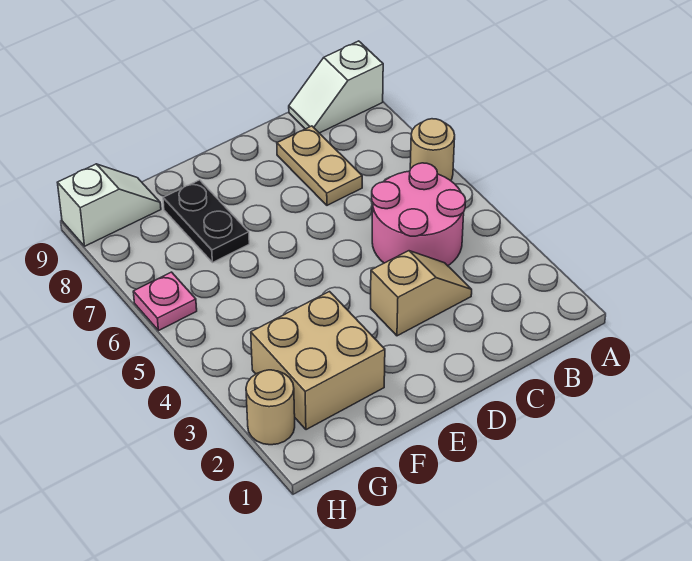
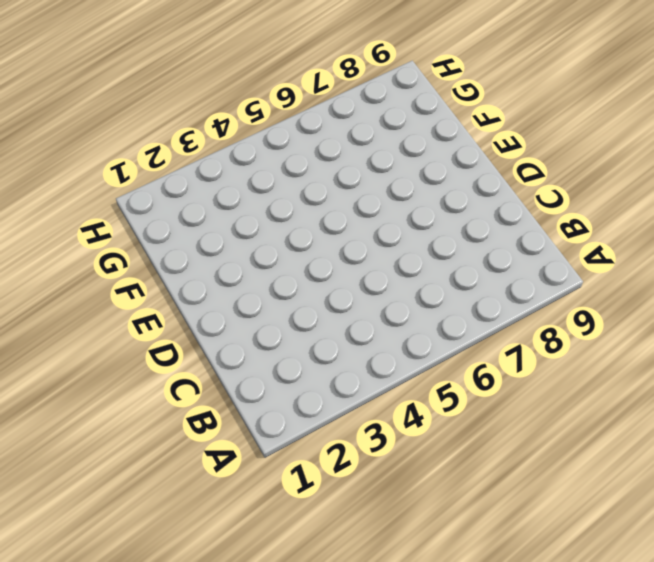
none -> tan 1x1 round brick [410,119,455,181]
none -> white 1x2 slope [289,41,383,133]

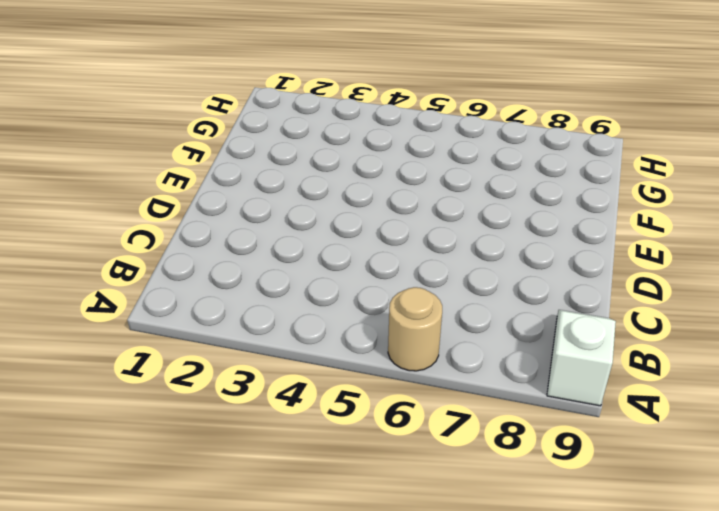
none -> pink 2x2 round brick [372,163,466,266]
none -> tan 1x2 slope [371,251,472,336]

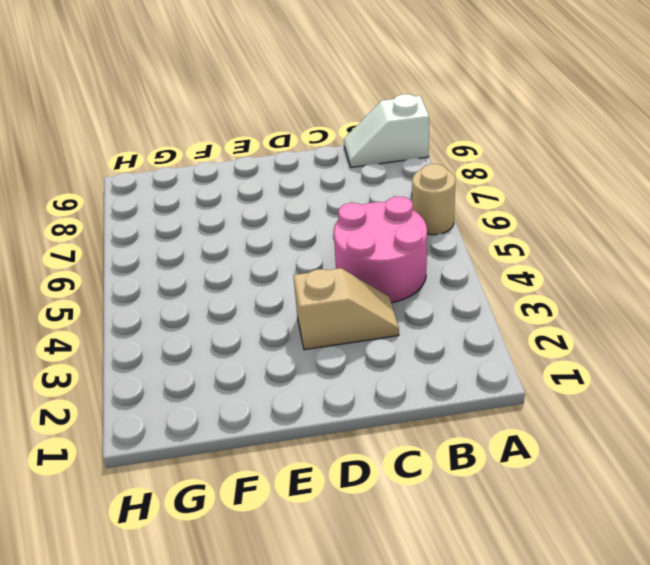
none -> tan 1x2 plate [277,126,362,205]
none -> tan 2x2 brick [251,292,385,430]

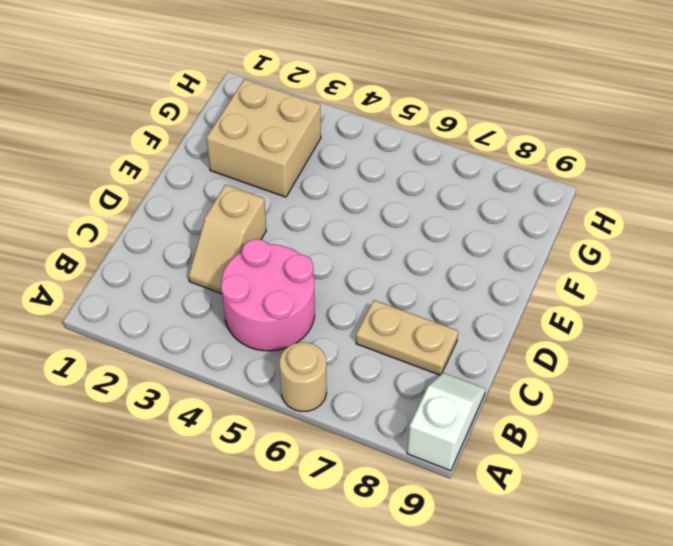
none -> black 1x2 plate [163,180,249,263]
none -> white 1x2 slope [57,164,161,246]

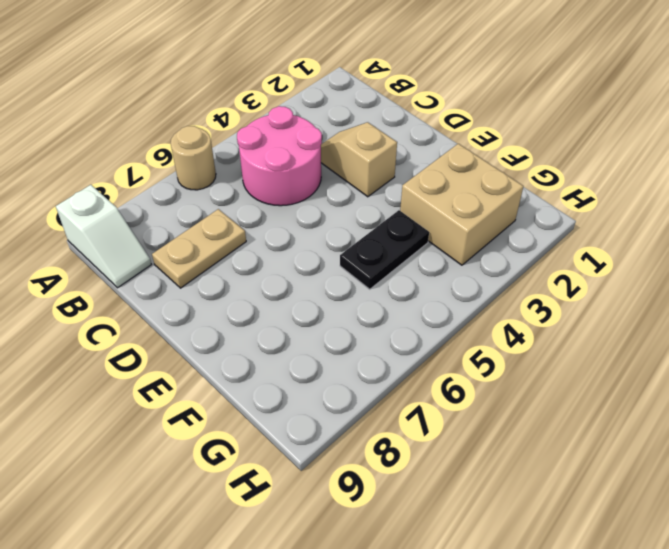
black 1x2 plate [340,210,429,289] -> black 1x2 plate moved to [163,180,249,263]
none -> white 1x2 slope [57,164,161,246]
none -> tan 1x1 round brick [246,370,295,445]

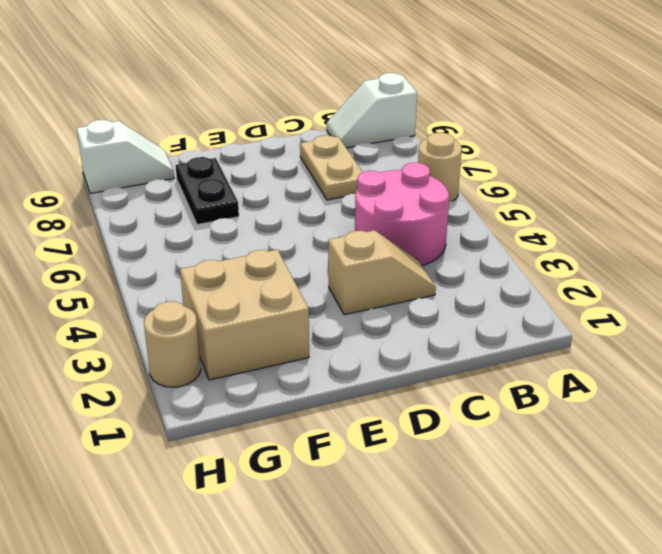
none -> pink 1x1 plate [133,272,197,331]

